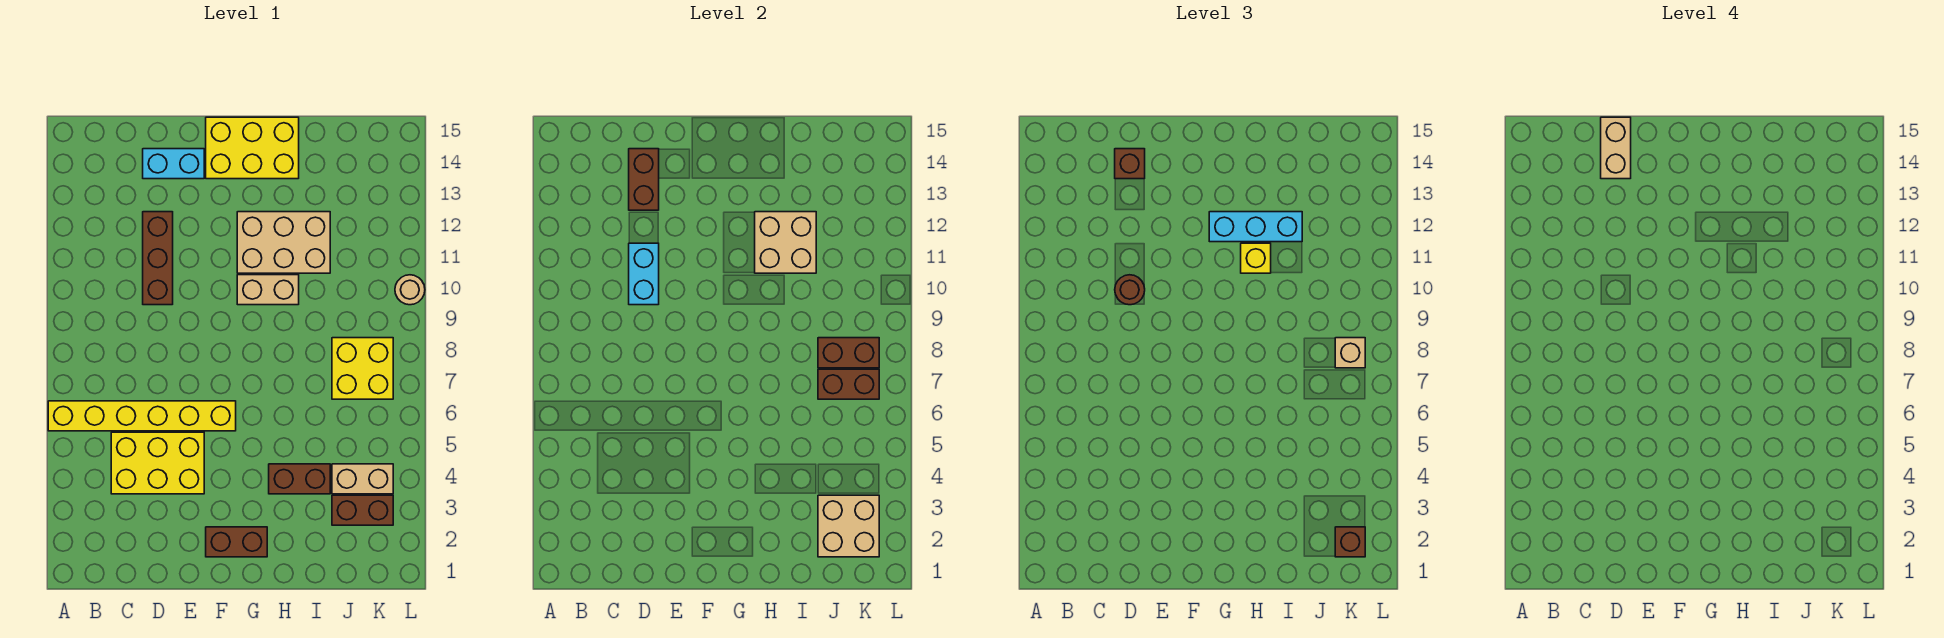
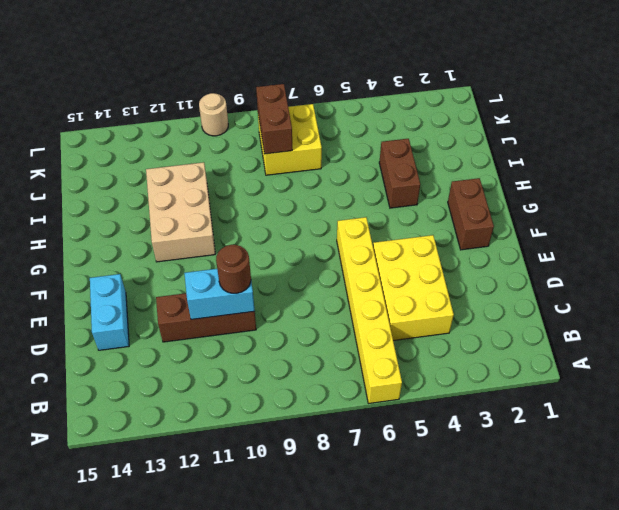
none -> yellow 2x3 brick [206,117,299,179]
none -> tan 1x2 brick [237,275,299,305]
none -> brown 1x2 brick [332,495,393,525]

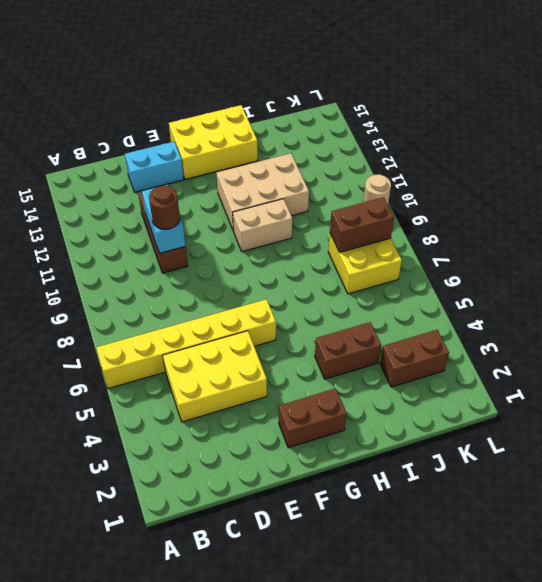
none -> tan 1x2 brick [332,464,393,494]
none -> brown 1x2 brick [629,149,659,210]
none -> tan 2x2 brick [755,212,816,273]

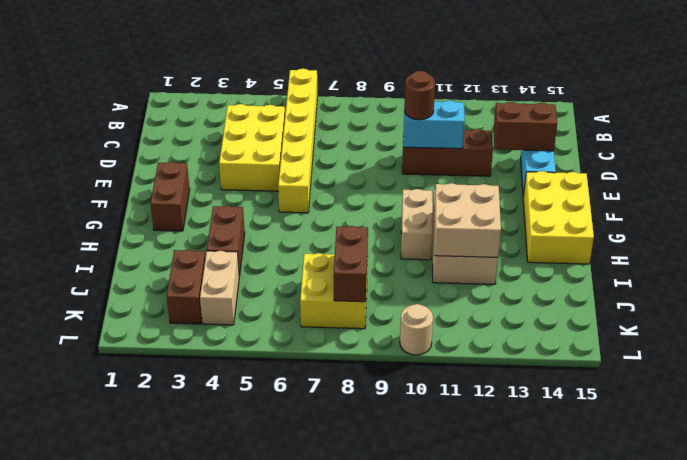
none -> tan 2x2 brick [818,495,879,557]
none -> brown 1x2 brick [818,369,879,399]
none -> brown 1x1 brick [1115,149,1145,179]

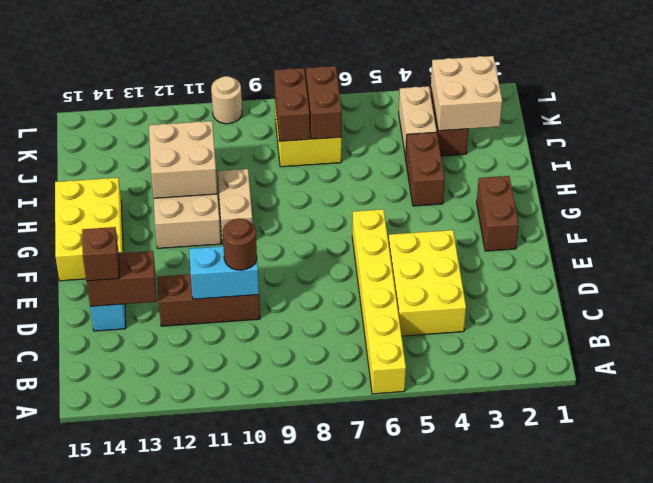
none -> cyan 1x3 brick [1209,212,1302,242]
none -> yellow 1x1 brick [1241,243,1271,273]
none -> brown 1x1 brick [1335,527,1365,557]

